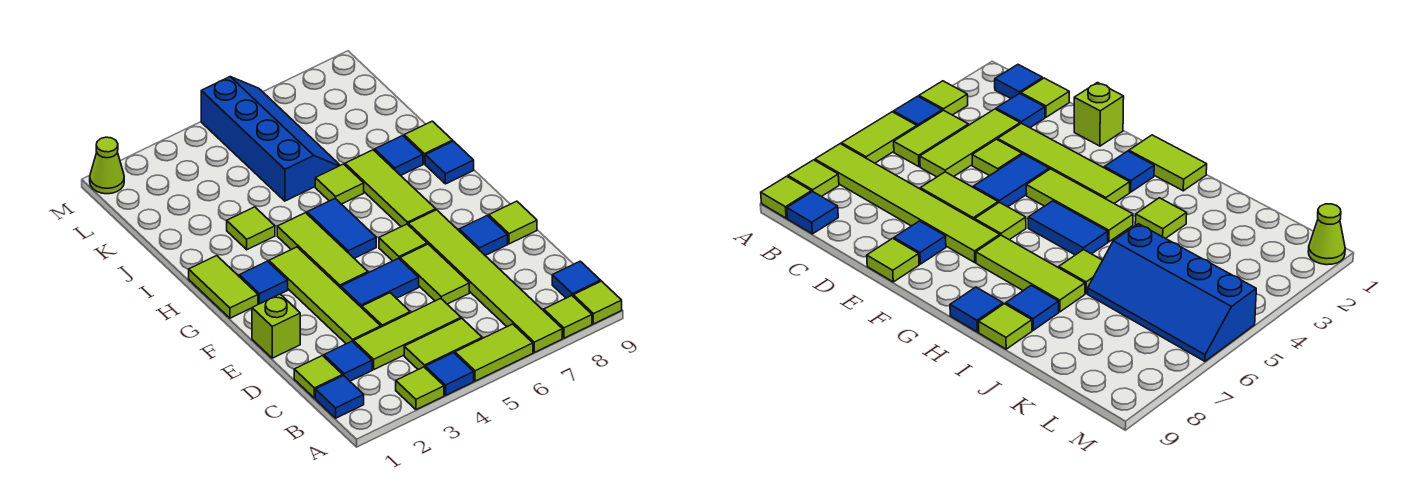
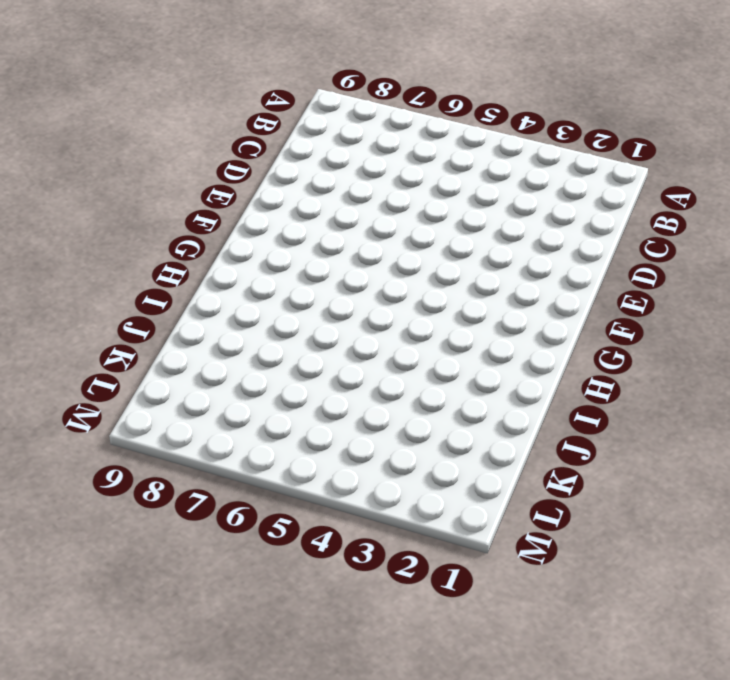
none -> lime 1x1 tile [396,367,444,410]
none -> blue 1x1 tile [425,353,474,395]
none -> lime 1x2 tile [455,324,533,381]
none -> lime 1x6 tile [408,210,562,352]

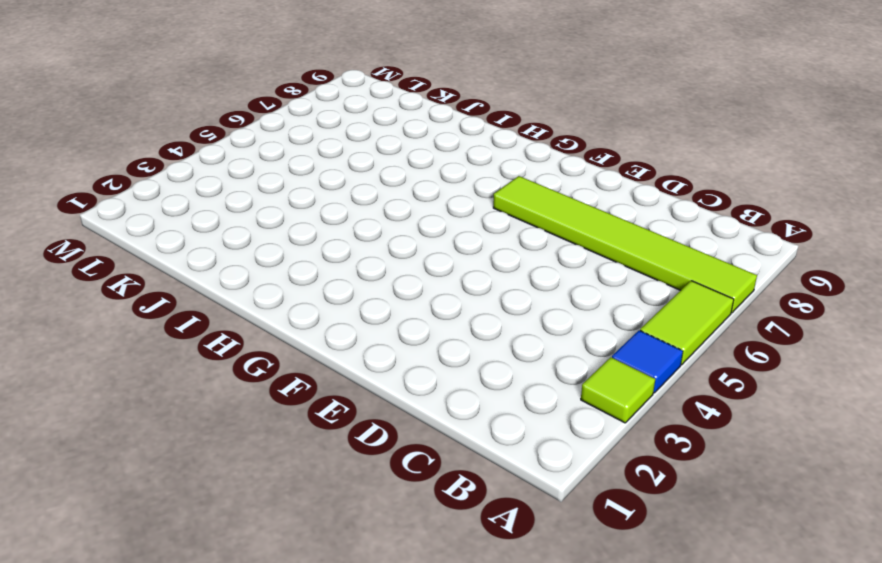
none -> lime 1x1 tile [544,296,592,338]
none -> lime 1x1 tile [573,281,622,324]
none -> blue 1x1 tile [315,376,364,418]
none -> lime 1x2 tile [404,319,482,369]

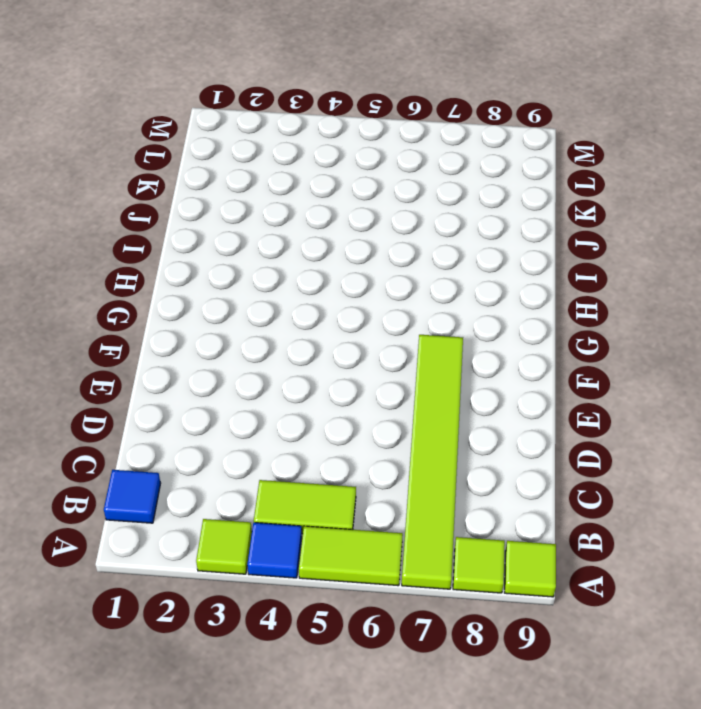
none -> blue 1x1 tile [552,261,601,298]
none -> lime 1x1 tile [294,356,343,398]
none -> blue 1x1 tile [324,341,372,381]
none -> lime 1x3 tile [354,298,461,369]

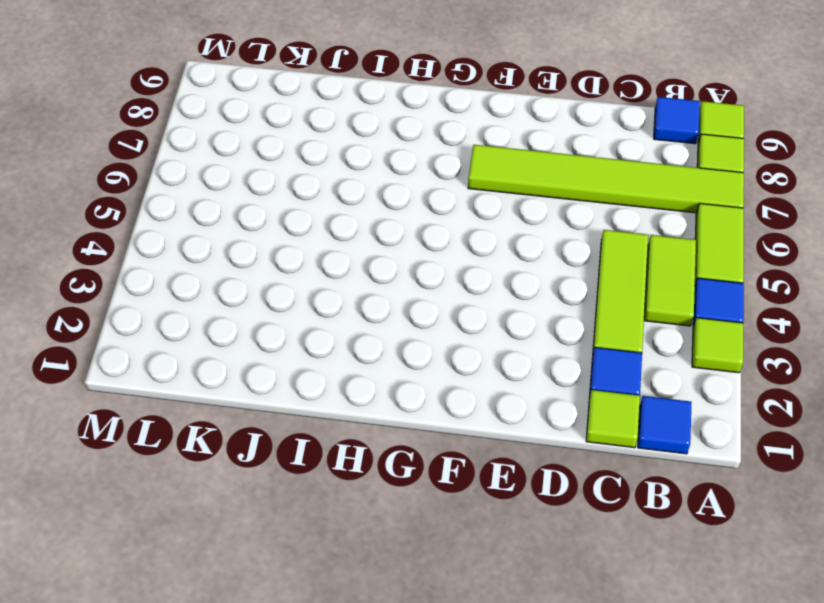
none -> lime 1x4 tile [269,247,381,344]
none -> lime 1x1 tile [362,293,410,327]
none -> lime 1x2 tile [400,244,469,304]
none -> lime 1x1 brick [252,294,300,358]

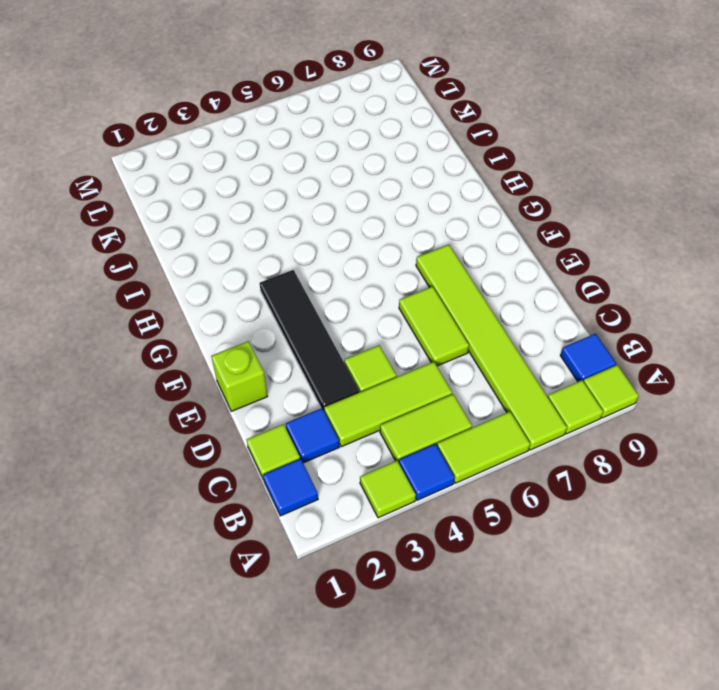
black 1x4 tile [260,270,359,410] -> lime 1x4 tile [269,247,381,344]
none -> blue 1x2 tile [341,258,419,308]
none -> blue 1x1 tile [459,216,508,255]
none -> lime 1x1 tile [489,201,537,244]
none -> lime 1x3 tile [277,213,368,288]

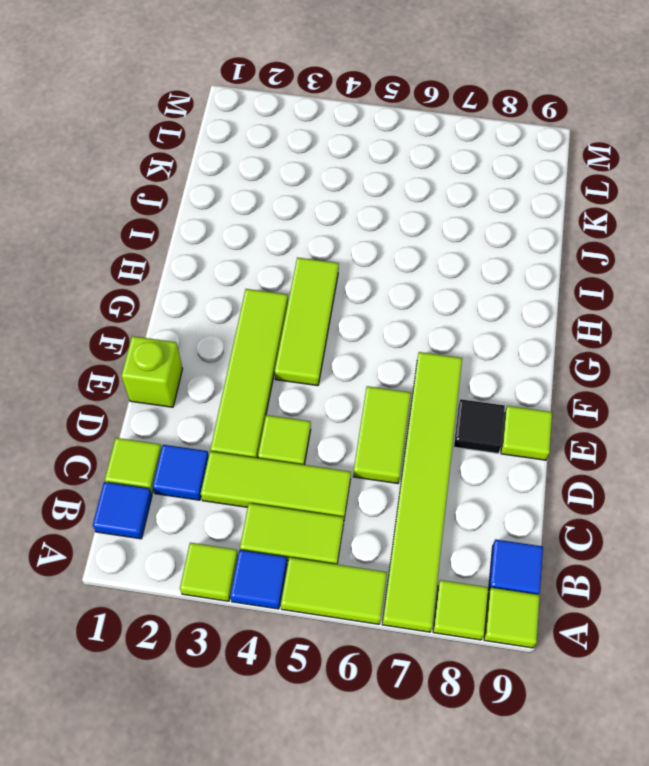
black 1x1 tile [454,399,505,453] -> blue 1x1 tile [459,216,508,255]
none -> blue 1x2 tile [341,258,419,308]
none -> lime 1x1 tile [379,224,427,261]
none -> lime 1x2 tile [189,256,258,318]
none -> blue 1x1 tile [239,261,288,304]

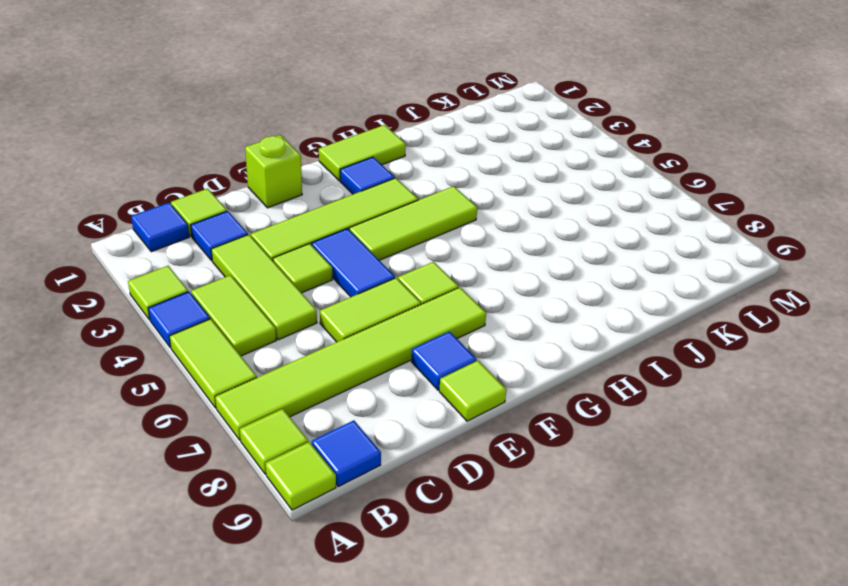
none -> blue 1x2 tile [307,199,376,258]
none -> lime 1x3 tile [345,150,436,227]
none -> blue 1x1 tile [425,141,474,184]
none -> lime 1x1 tile [227,207,275,250]

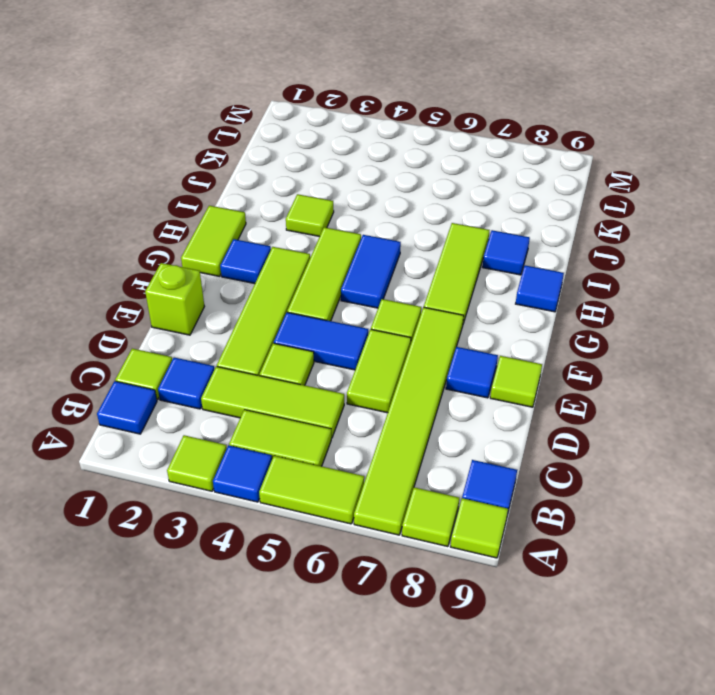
none -> lime 1x1 tile [315,164,364,204]
none -> lime 1x1 tile [404,121,453,164]
none -> blue 2x4 slope [201,77,340,201]
none -> lime 1x1 cone [90,137,124,194]

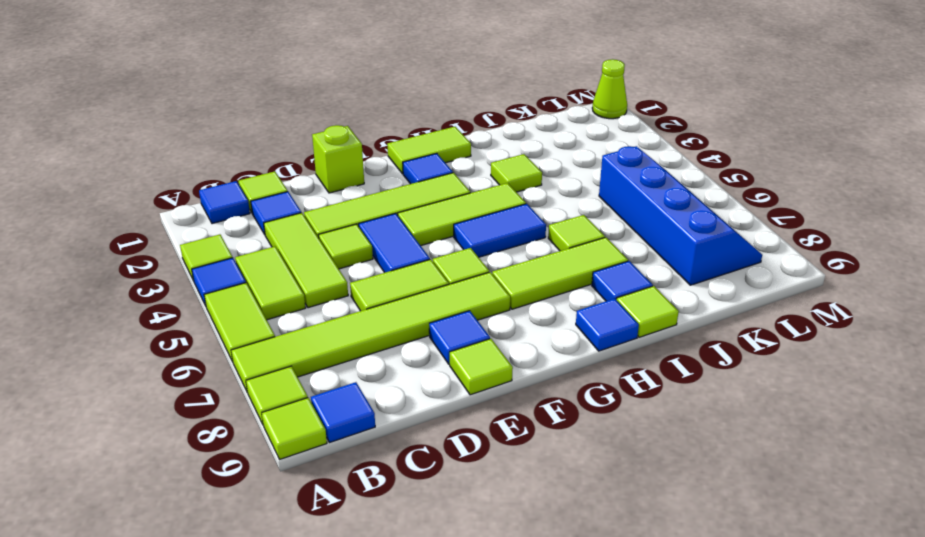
blue 2x4 slope [599,146,762,285] -> blue 2x4 slope turned to [201,77,340,201]

